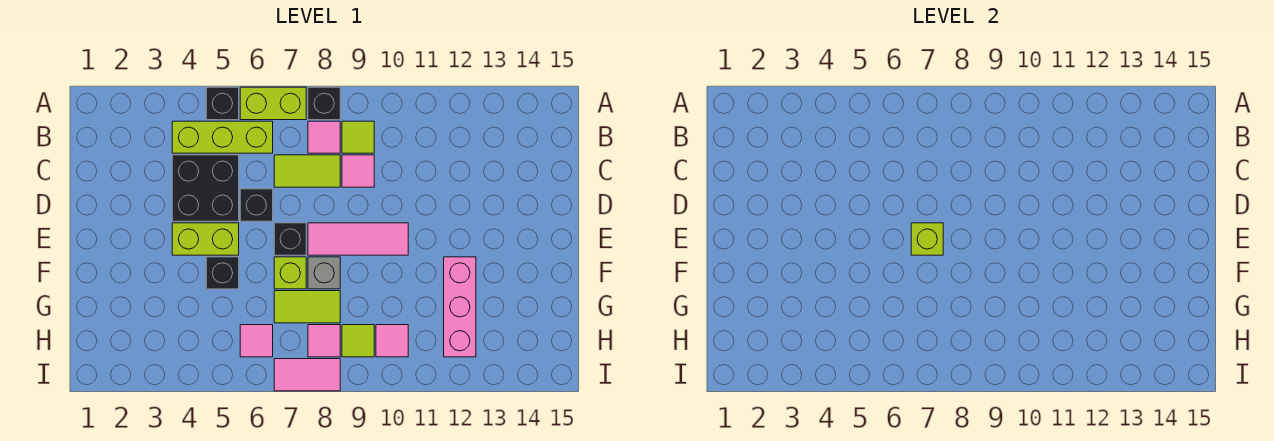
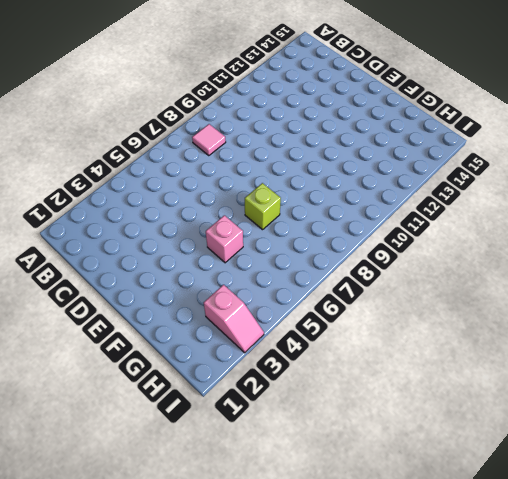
pink 1x1 brick [206,215,243,263] -> black 1x1 brick [206,257,239,289]
pink 1x2 slope [204,285,264,353] -> none
none -> black 1x1 brick [206,87,239,120]
none -> lime 1x2 brick [240,87,306,120]
none -> black 1x1 brick [308,87,340,120]

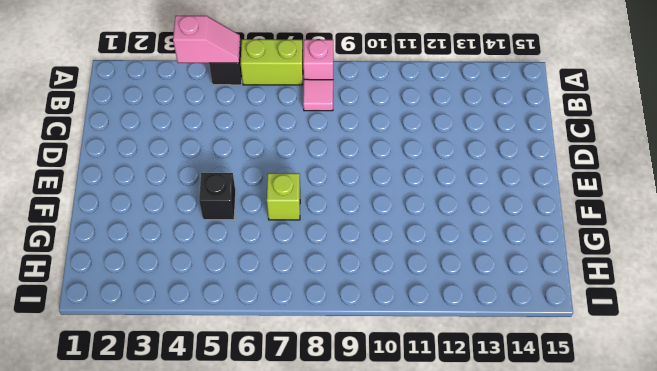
pink 1x2 slope [173,16,240,63] -> none
pink 1x1 brick [303,40,333,80] -> black 1x1 brick [308,87,340,120]
none -> lime 1x3 brick [172,121,273,153]
none -> lime 1x1 tile [342,121,374,153]
none -> black 2x2 brick [172,155,239,221]

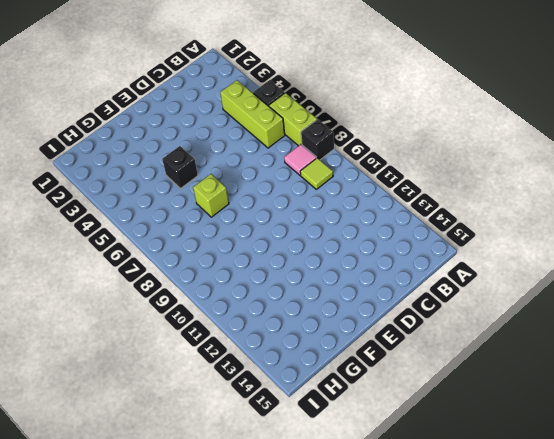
none -> black 2x2 brick [172,155,239,221]
none -> lime 1x2 tile [274,155,340,187]
none -> pink 1x1 tile [342,155,374,187]

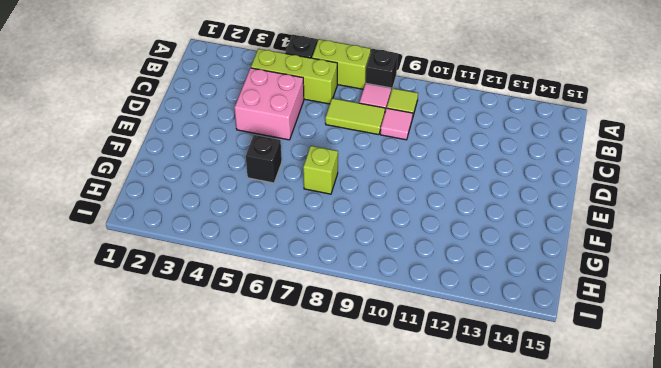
pink 2x2 brick [234,68,304,140] -> black 2x2 brick [172,155,239,221]
none -> black 1x1 brick [240,189,273,221]
none -> lime 1x2 brick [172,223,239,255]
none -> black 1x1 brick [274,223,306,255]

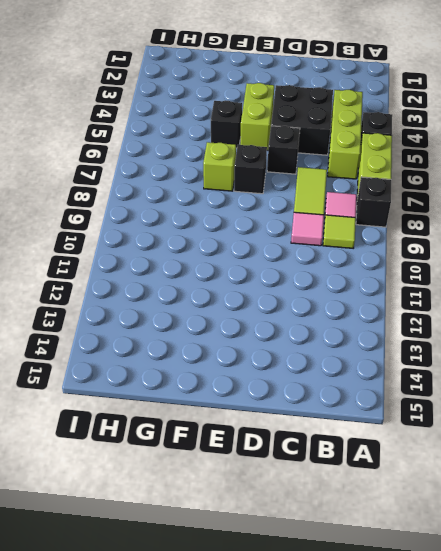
none -> pink 1x3 tile [308,223,408,255]
none -> grey 1x1 brick [308,257,340,289]
none -> pink 1x3 brick [444,257,476,357]

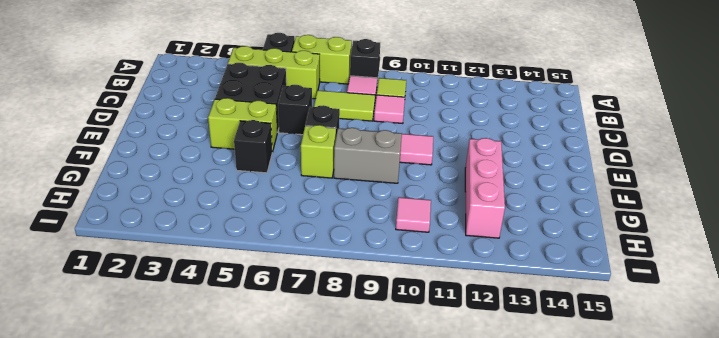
grey 1x2 brick [334,128,402,183] -> grey 1x1 brick [308,257,340,289]
none -> lime 1x2 tile [274,291,340,323]
none -> pink 1x1 tile [240,325,273,357]
none -> pink 1x1 tile [308,325,340,357]

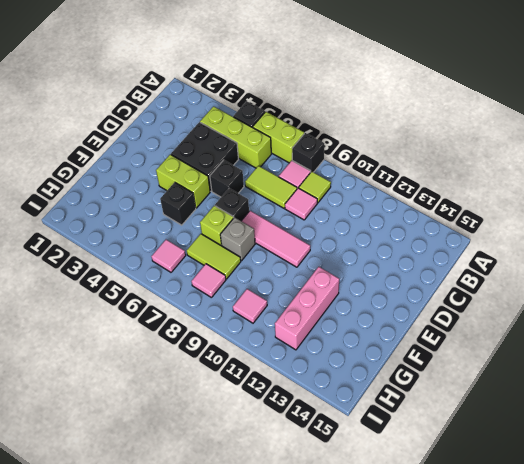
none -> lime 1x1 tile [342,325,374,357]
none -> pink 1x2 tile [274,359,340,391]
none -> lime 1x1 brick [911,223,943,255]

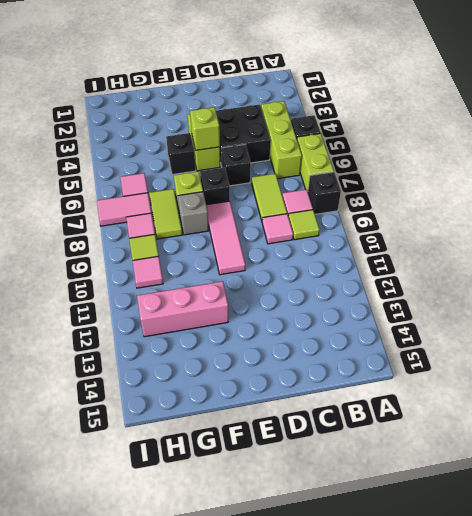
lime 1x1 brick [190,107,220,150] -> lime 1x1 brick moved to [911,223,943,255]
pink 1x2 tile [97,193,151,226] -> pink 1x2 tile turned to [274,359,340,391]

